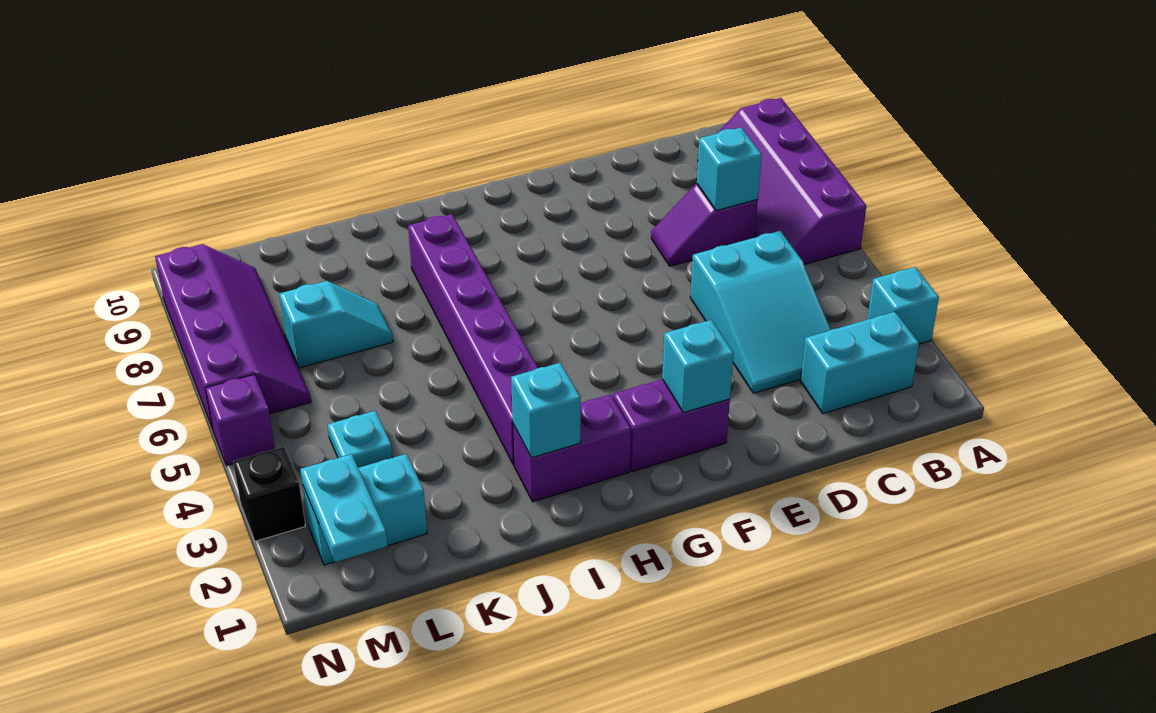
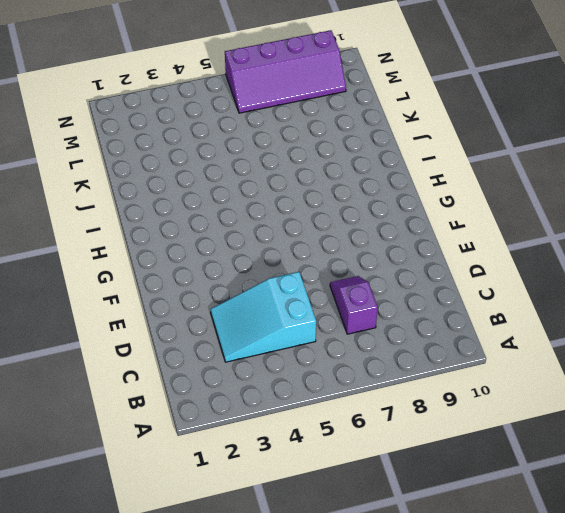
none -> cyan 1x1 brick [867,267,939,344]
none -> purple 2x4 slope [718,98,866,264]
none -> cyan 1x2 brick [800,312,919,414]

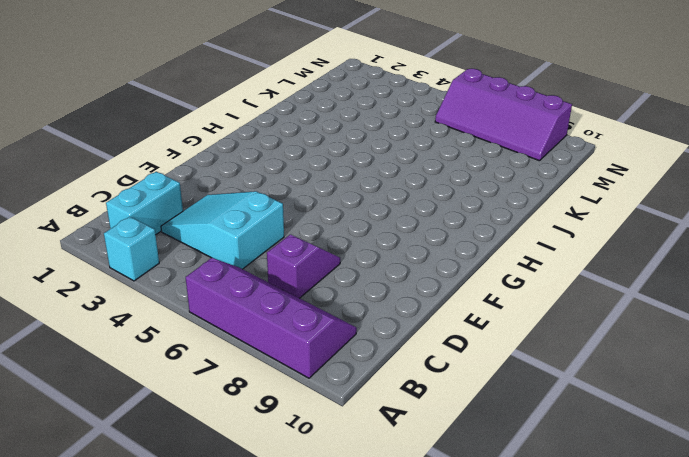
none -> purple 1x2 brick [613,379,730,472]
none -> purple 1x2 brick [513,394,631,502]
none -> purple 1x6 brick [408,214,538,465]

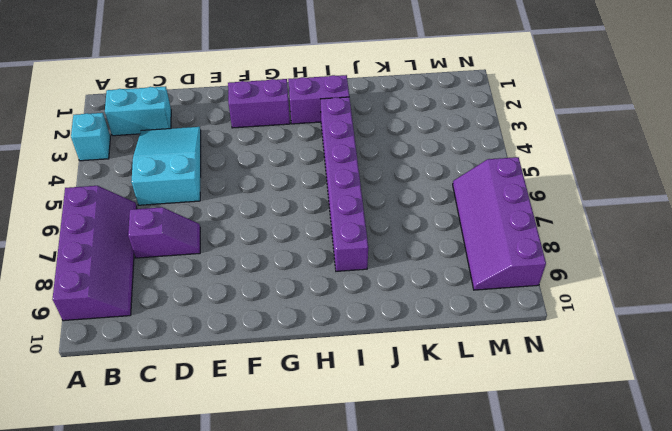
none -> cyan 1x2 slope [279,281,393,368]
none -> cyan 1x2 brick [303,454,427,565]
none -> cyan 1x1 plate [328,411,393,468]

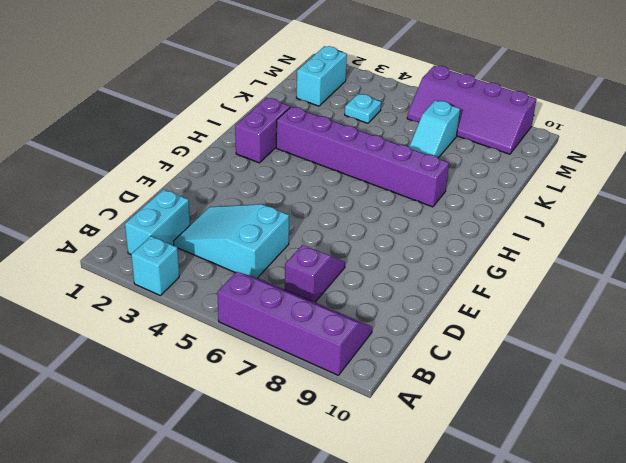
none -> purple 1x2 brick [613,379,730,472]
none -> black 1x1 brick [233,447,305,541]
none -> purple 1x1 brick [205,374,275,466]

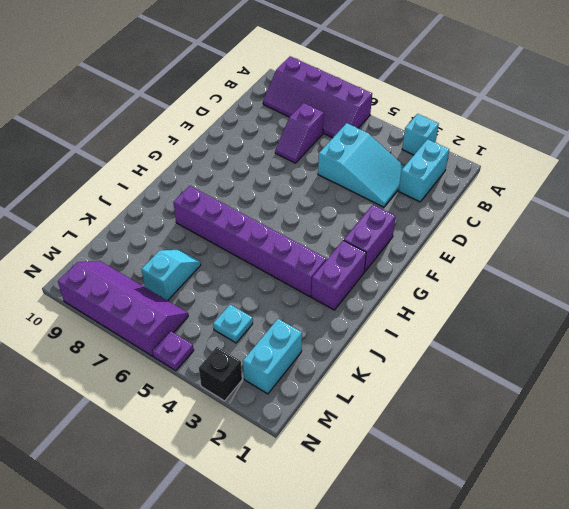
purple 1x1 plate [152,331,194,371] -> purple 1x1 brick [205,374,275,466]
none -> cyan 1x1 brick [697,128,762,211]
none -> cyan 1x1 brick [662,320,734,413]
none -> cyan 1x1 brick [511,363,580,458]

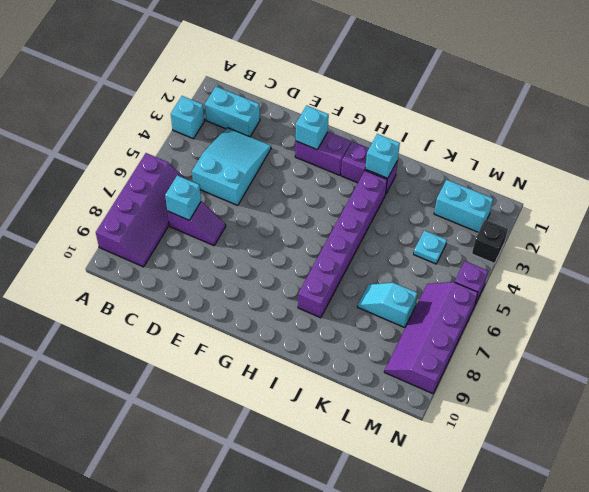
none -> cyan 1x2 plate [300,454,388,562]

